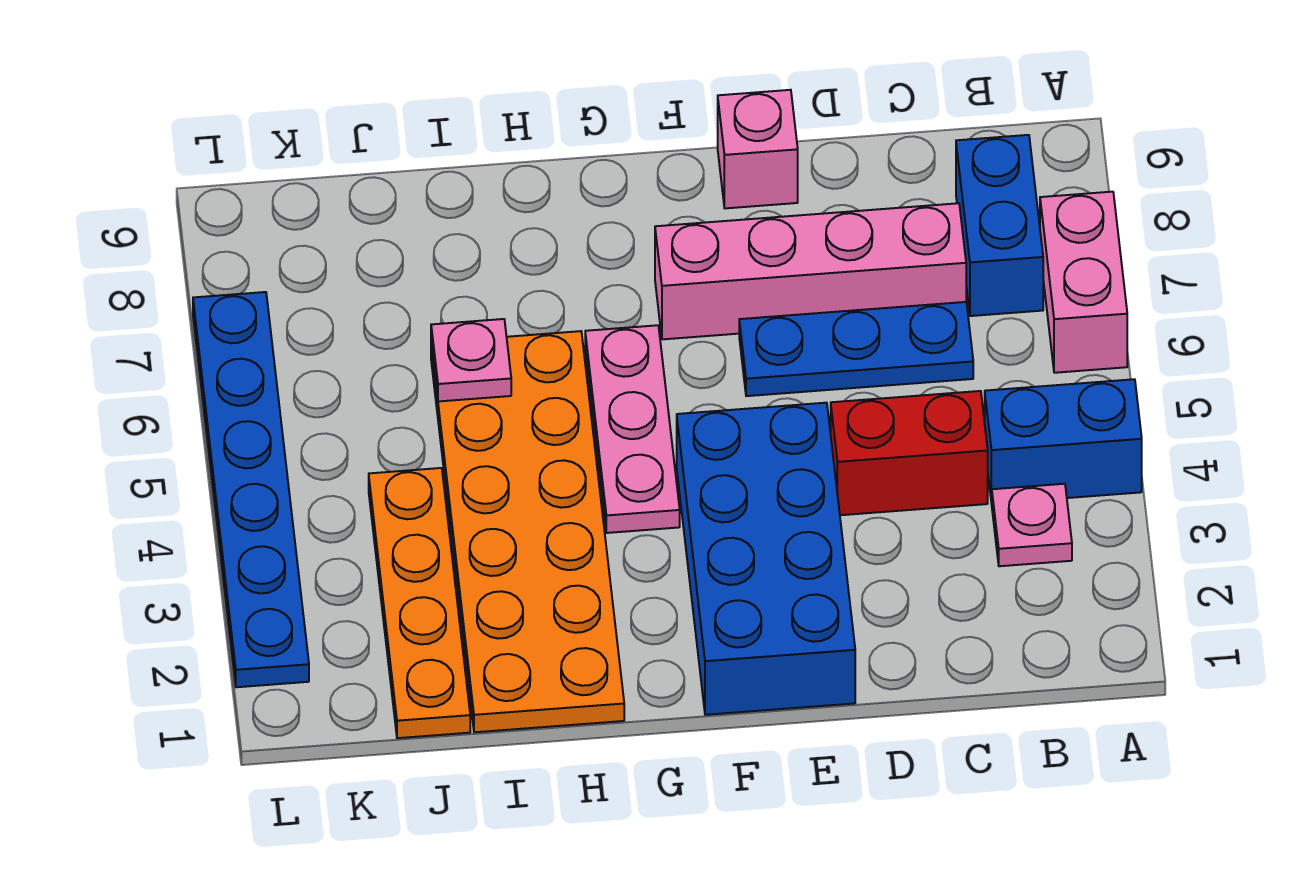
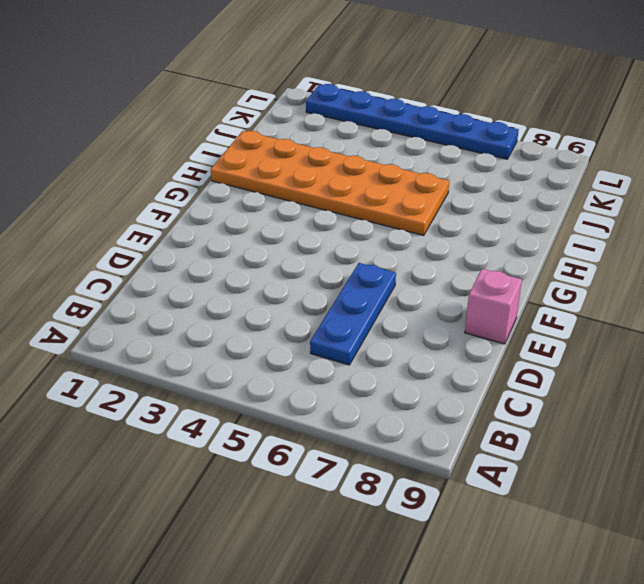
none -> blue 1x2 brick [985,379,1142,503]
none -> pink 1x2 brick [1040,192,1127,373]
none -> pink 1x1 plate [992,484,1072,566]

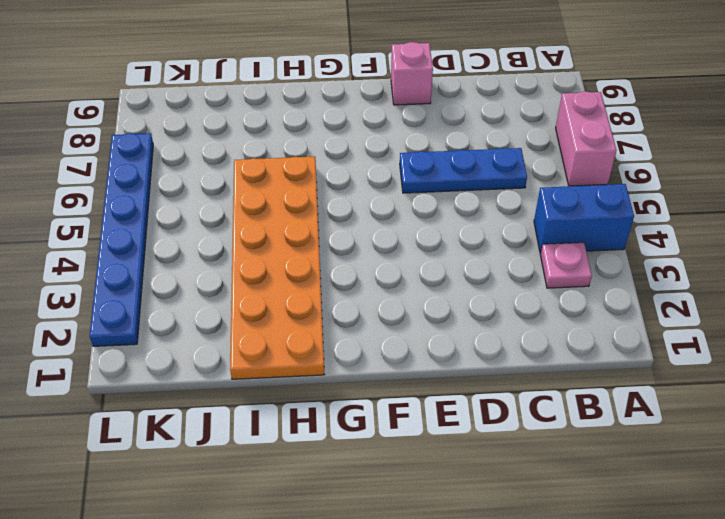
none -> blue 1x2 brick [956,135,1043,316]
none -> red 1x2 brick [831,391,988,515]
none -> pink 1x4 brick [655,203,966,339]

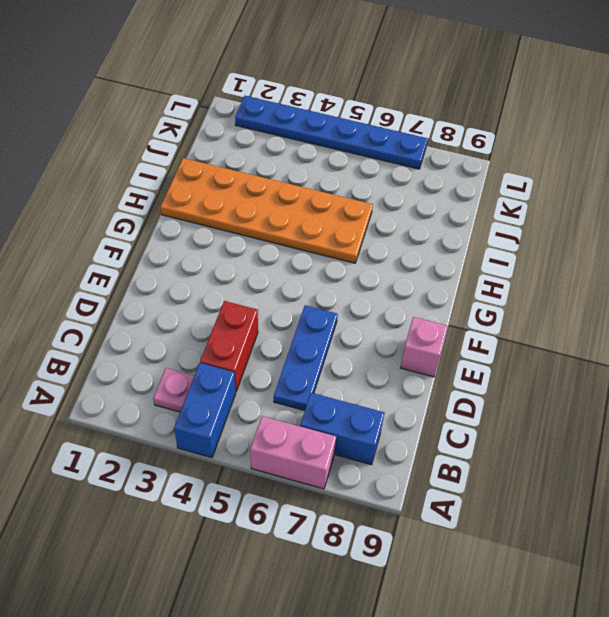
none -> pink 1x4 brick [655,203,966,339]
none -> blue 2x4 brick [677,403,855,715]
none -> pink 1x3 plate [585,325,680,533]

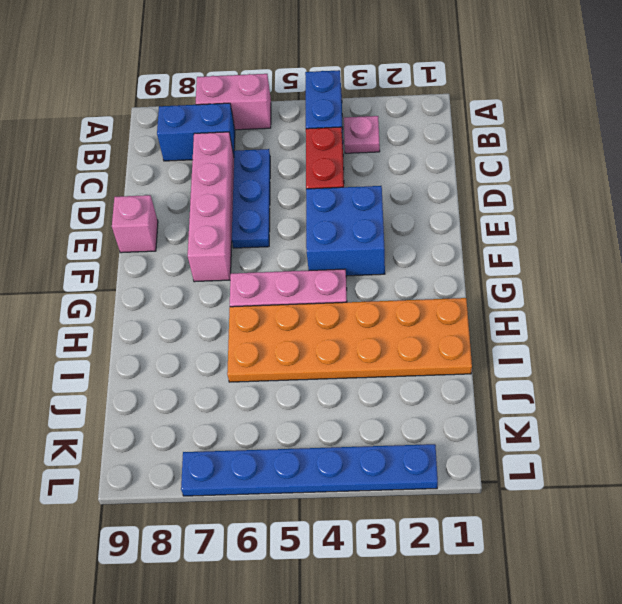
blue 2x2 brick [306,186,385,276] -> blue 2x4 brick [677,403,855,715]
none -> orange 1x4 plate [369,468,470,738]
none -> pink 1x1 plate [431,319,511,401]

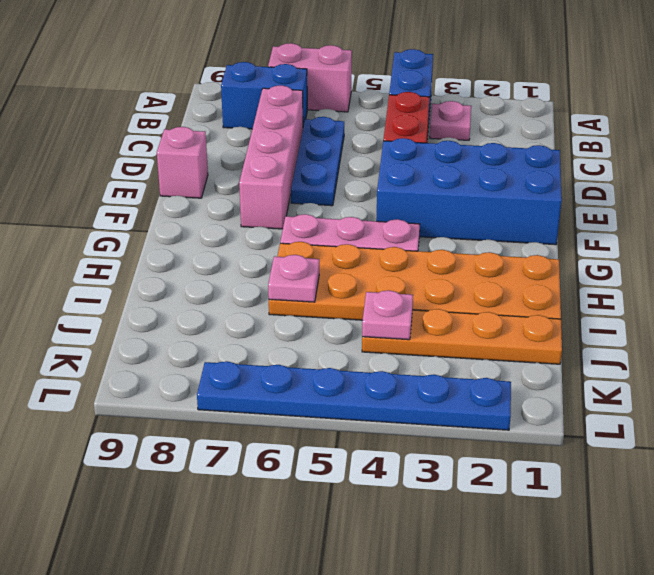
pink 1x1 plate [362,290,413,340] -> none

